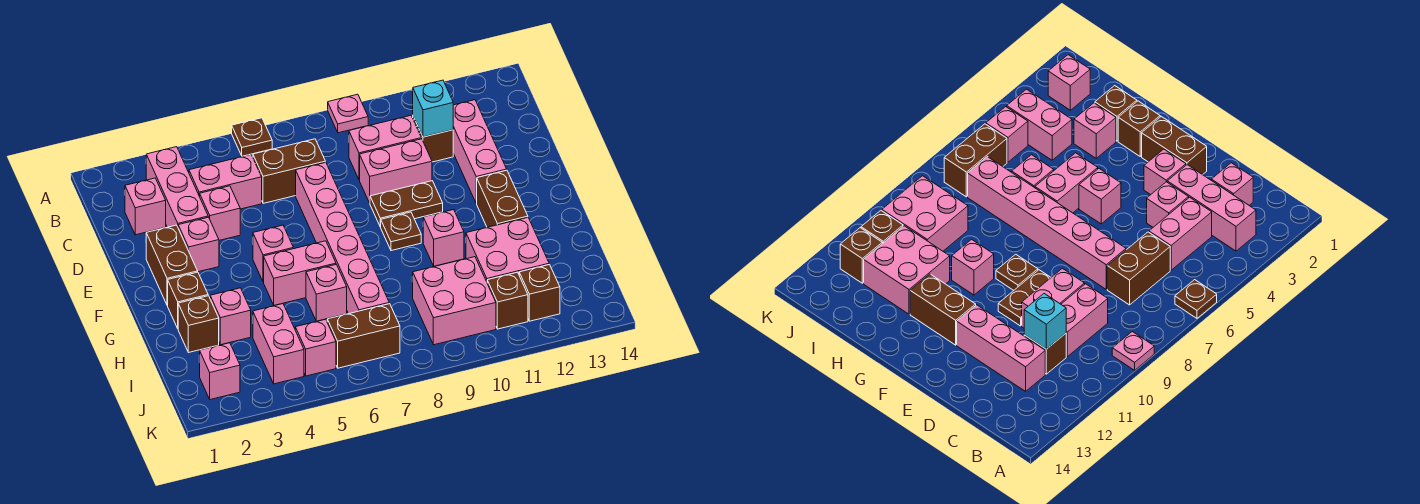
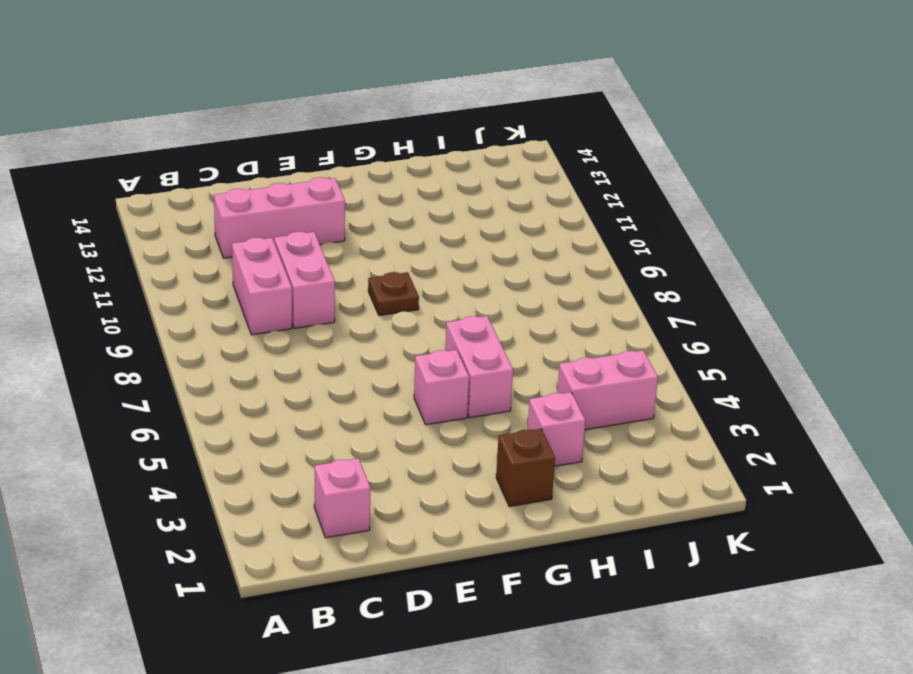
none -> brown 1x1 plate [232,118,272,156]
none -> pink 1x1 plate [328,94,368,133]
none -> pink 1x3 brick [146,147,208,227]
none -> pink 1x2 brick [189,155,262,209]

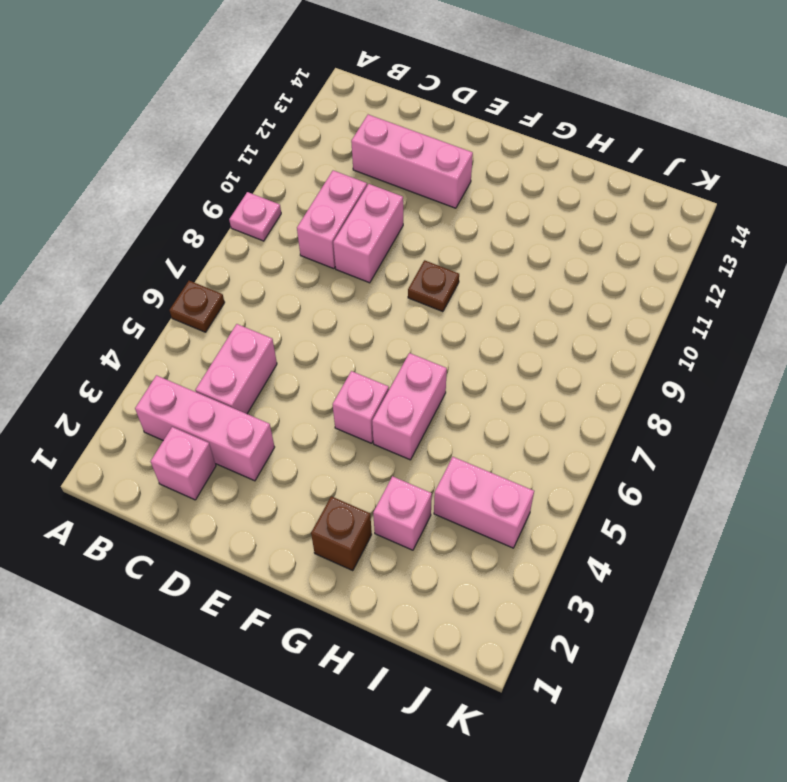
none -> brown 1x2 brick [253,139,325,203]
none -> brown 1x1 brick [413,116,453,162]
none -> pink 1x1 brick [200,186,240,240]
none -> pink 1x6 brick [296,162,389,314]

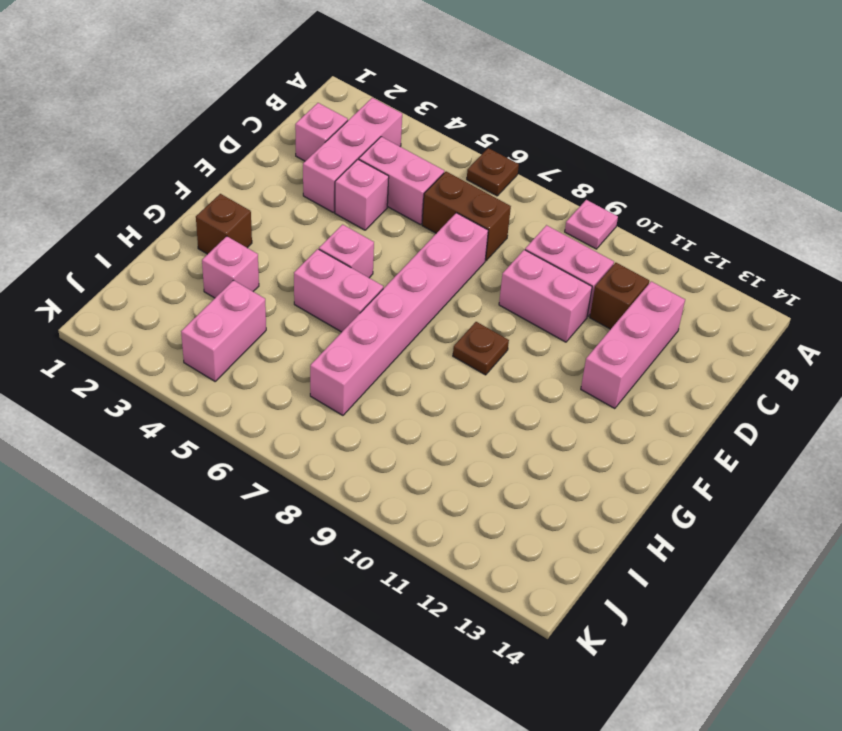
none -> brown 1x2 brick [146,225,198,305]
none -> pink 1x1 brick [178,217,219,272]
none -> brown 1x2 plate [370,181,443,227]
none -> brown 1x2 brick [476,170,528,227]

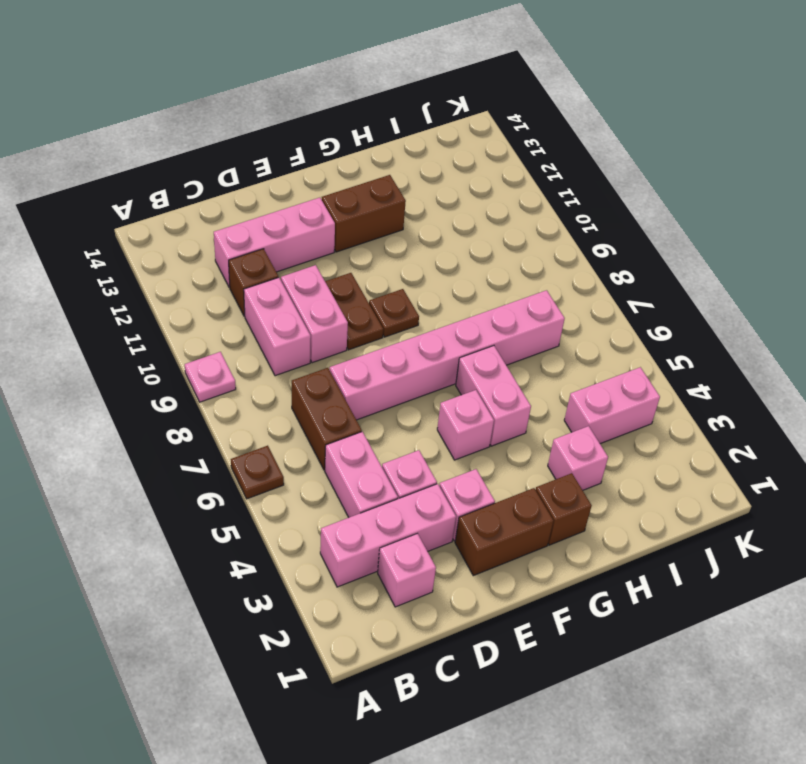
none -> pink 1x1 brick [423,210,464,266]
none -> brown 1x1 brick [178,296,219,353]
none -> pink 1x1 brick [306,265,347,321]
none -> pink 2x2 brick [466,218,549,281]

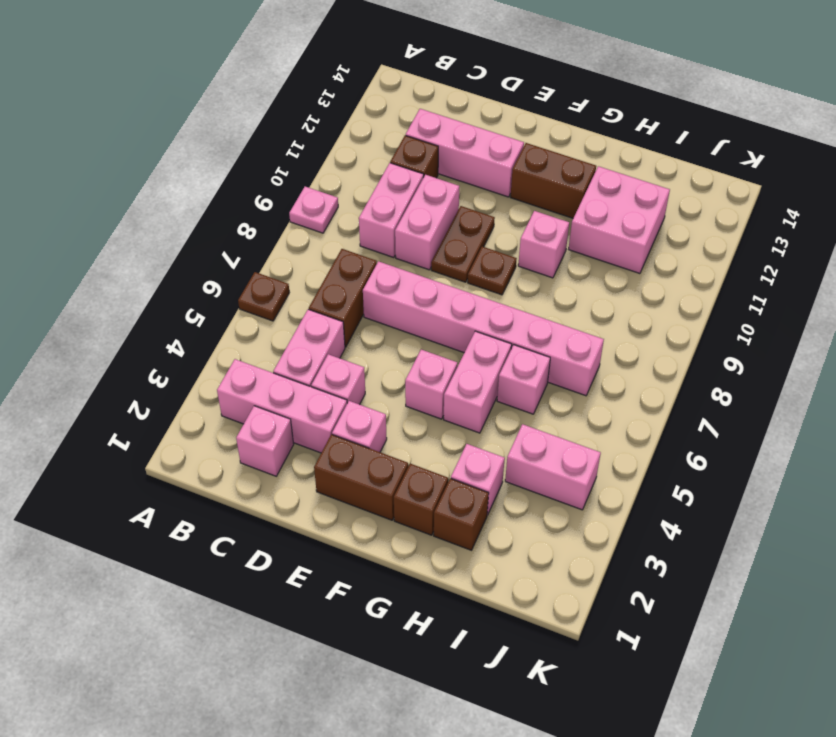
none -> pink 2x2 brick [412,257,496,345]
none -> pink 1x1 brick [200,343,240,400]
none -> pink 1x1 brick [295,319,336,376]
none -> brown 1x2 brick [327,304,400,368]

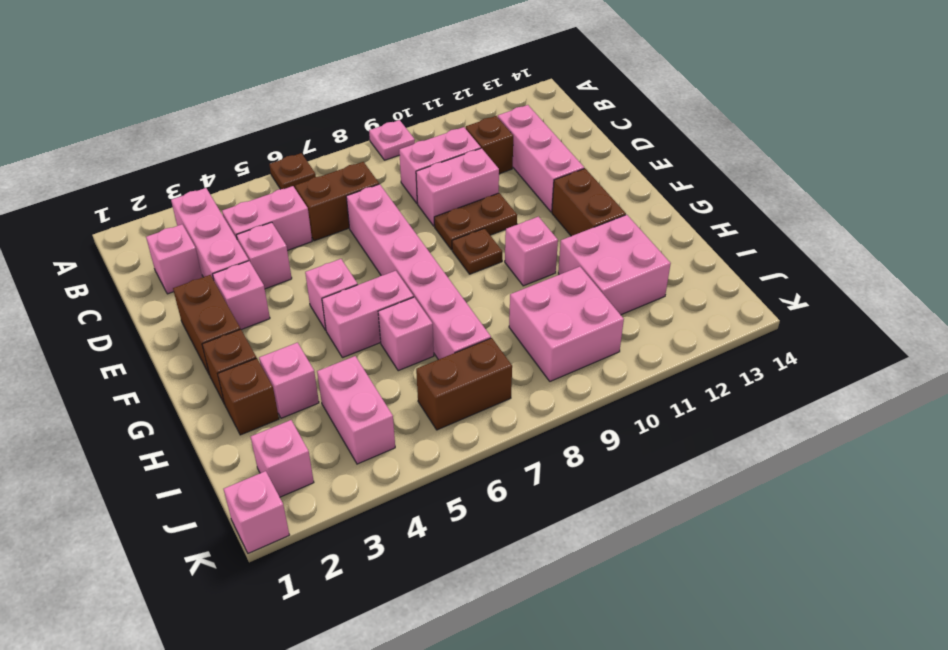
pink 1x1 brick [224,471,289,553] -> pink 1x1 brick moved to [295,319,336,376]
none -> brown 1x1 brick [487,272,528,329]
none -> brown 1x1 brick [519,264,560,321]
none -> cyan 1x1 brick [413,80,453,137]

